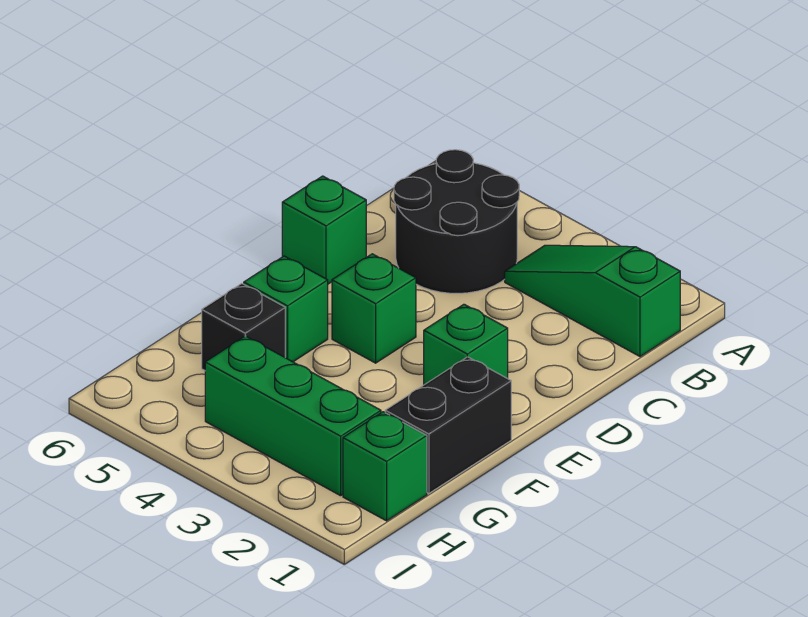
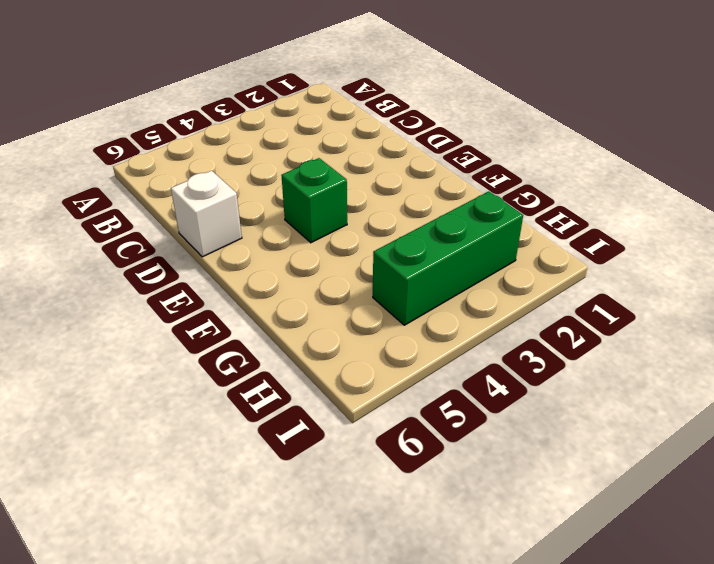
white 1x1 brick [171,171,242,257] -> green 1x1 brick [282,176,366,284]
none -> green 1x3 slope [505,245,680,357]
none -> black 2x2 round brick [394,150,519,293]

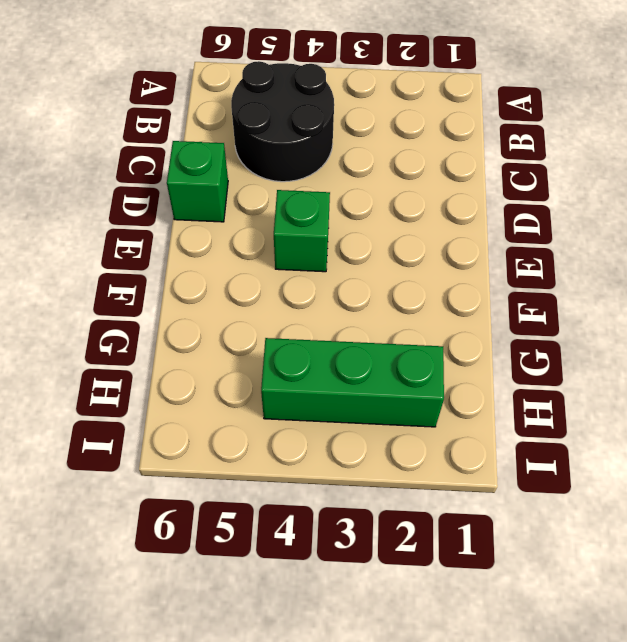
none -> green 1x3 slope [505,245,680,357]
none -> green 1x1 brick [424,304,508,385]

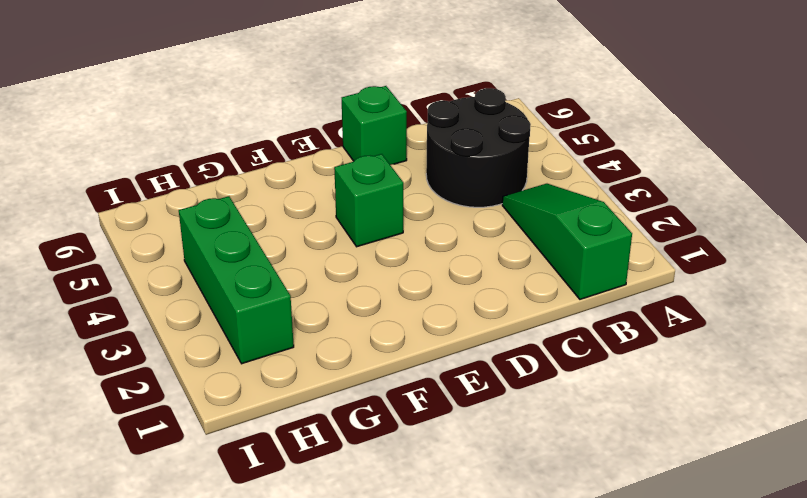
none -> green 1x1 brick [424,304,508,385]
none -> black 1x2 brick [385,357,511,493]

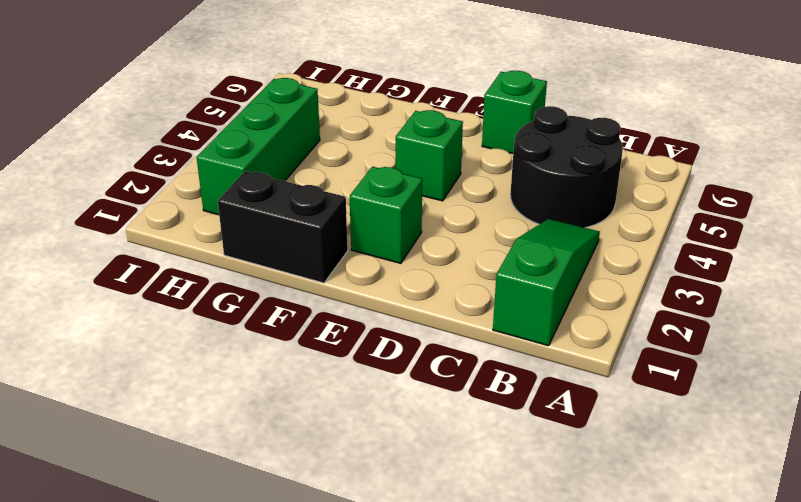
none -> green 1x1 brick [244,256,328,362]
none -> black 1x1 brick [202,284,285,370]

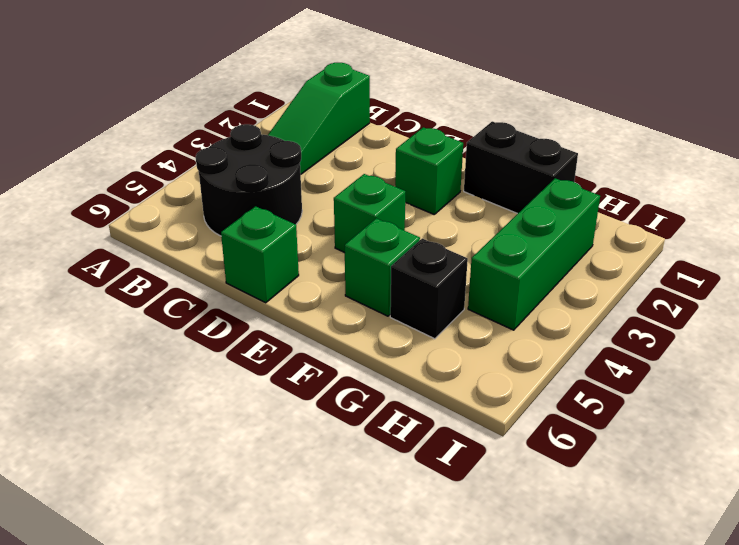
none -> green 1x1 brick [343,412,427,521]

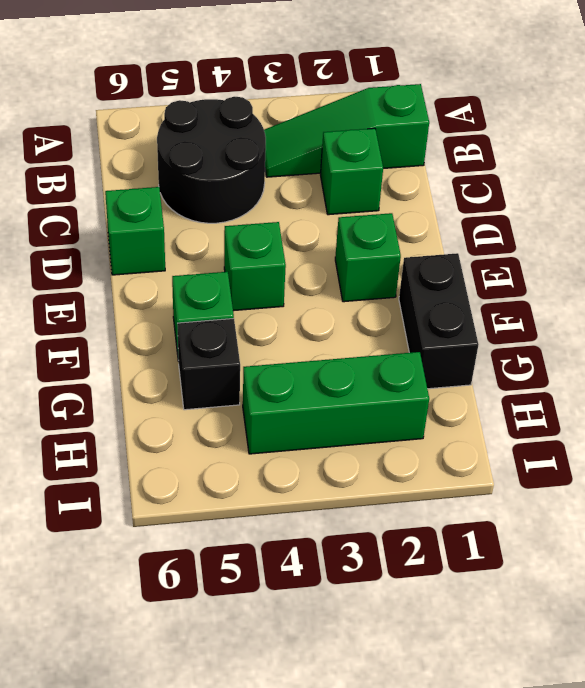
green 1x1 brick [321,128,383,215] -> green 1x1 brick moved to [343,412,427,521]

